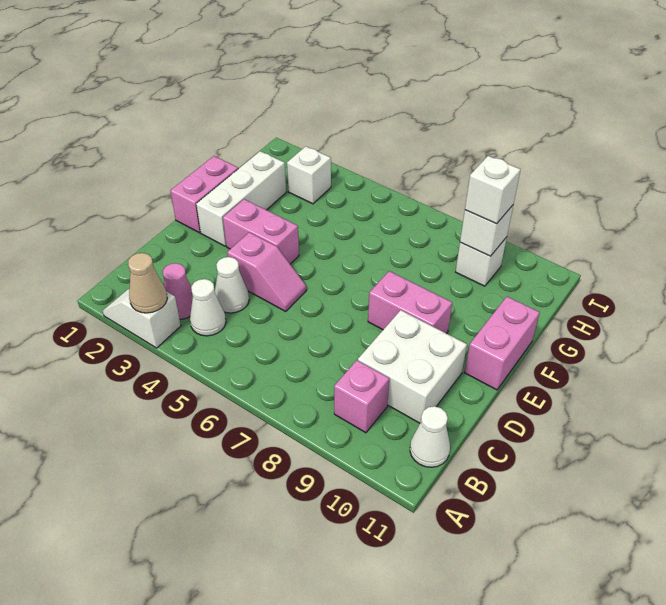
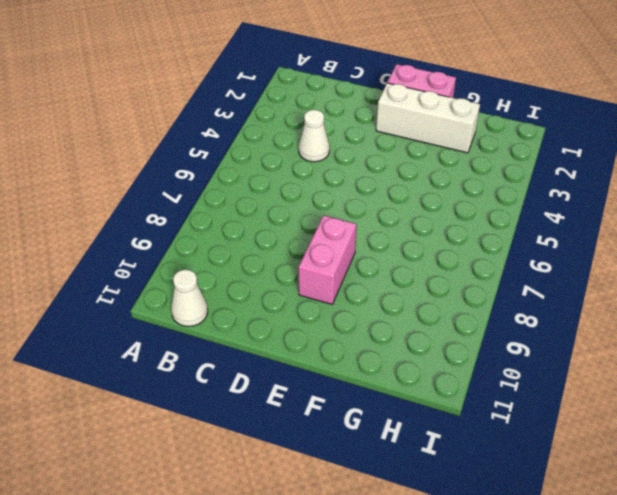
none -> white 1x2 slope [103,289,181,348]
none -> pink 1x1 cone [163,263,193,319]
none -> white 1x1 cone [190,279,226,336]

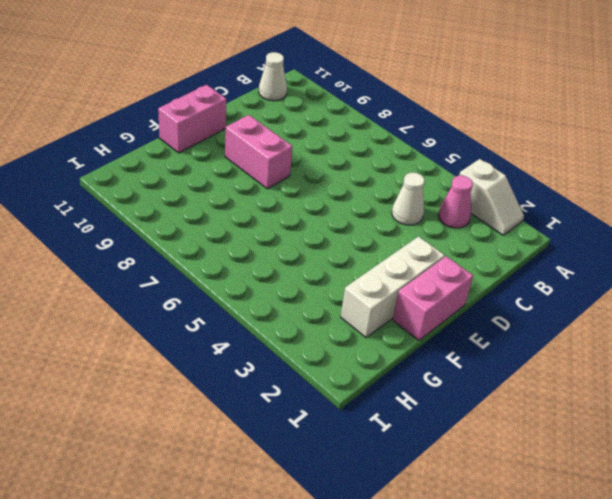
none -> white 1x1 cone [190,279,226,336]
none -> pink 1x1 brick [334,360,389,433]
none -> white 2x2 brick [358,310,467,423]

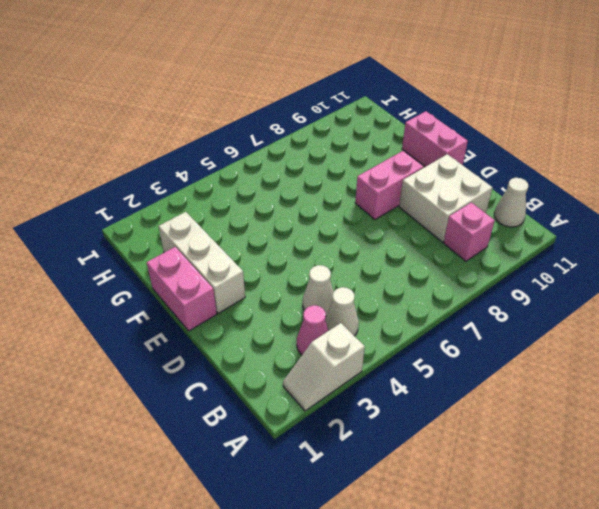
none -> pink 1x2 slope [227,232,306,311]
none -> pink 1x2 brick [223,199,299,264]
none -> white 1x1 brick [287,146,331,204]

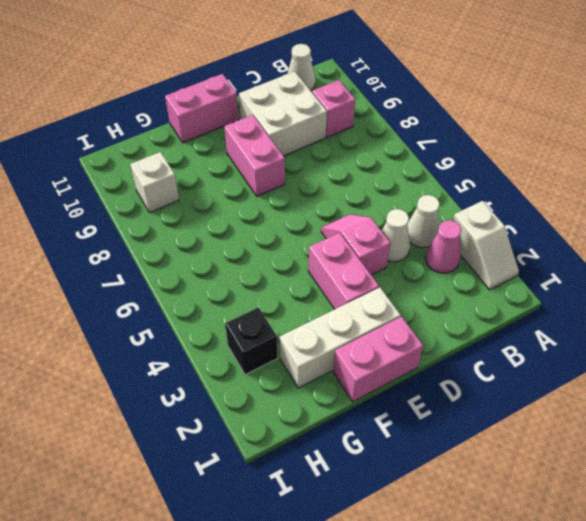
black 1x1 brick [225,307,278,375] -> white 1x1 brick [287,146,331,204]
none -> tan 1x1 cone [128,253,167,313]
none -> white 1x1 brick [460,205,513,256]
none -> white 1x1 brick [465,156,521,224]

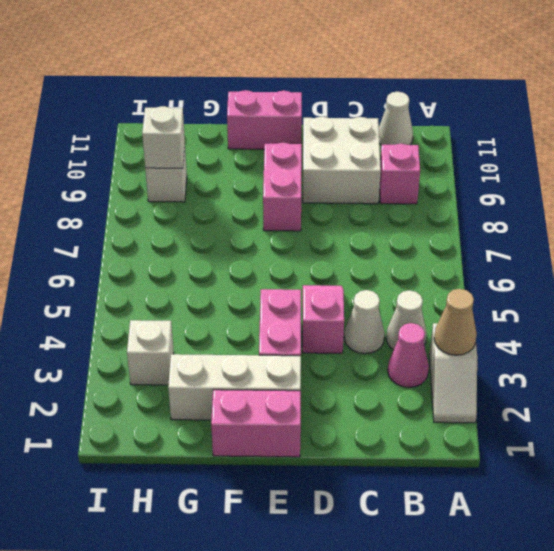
none -> white 1x1 brick [465,156,521,224]

